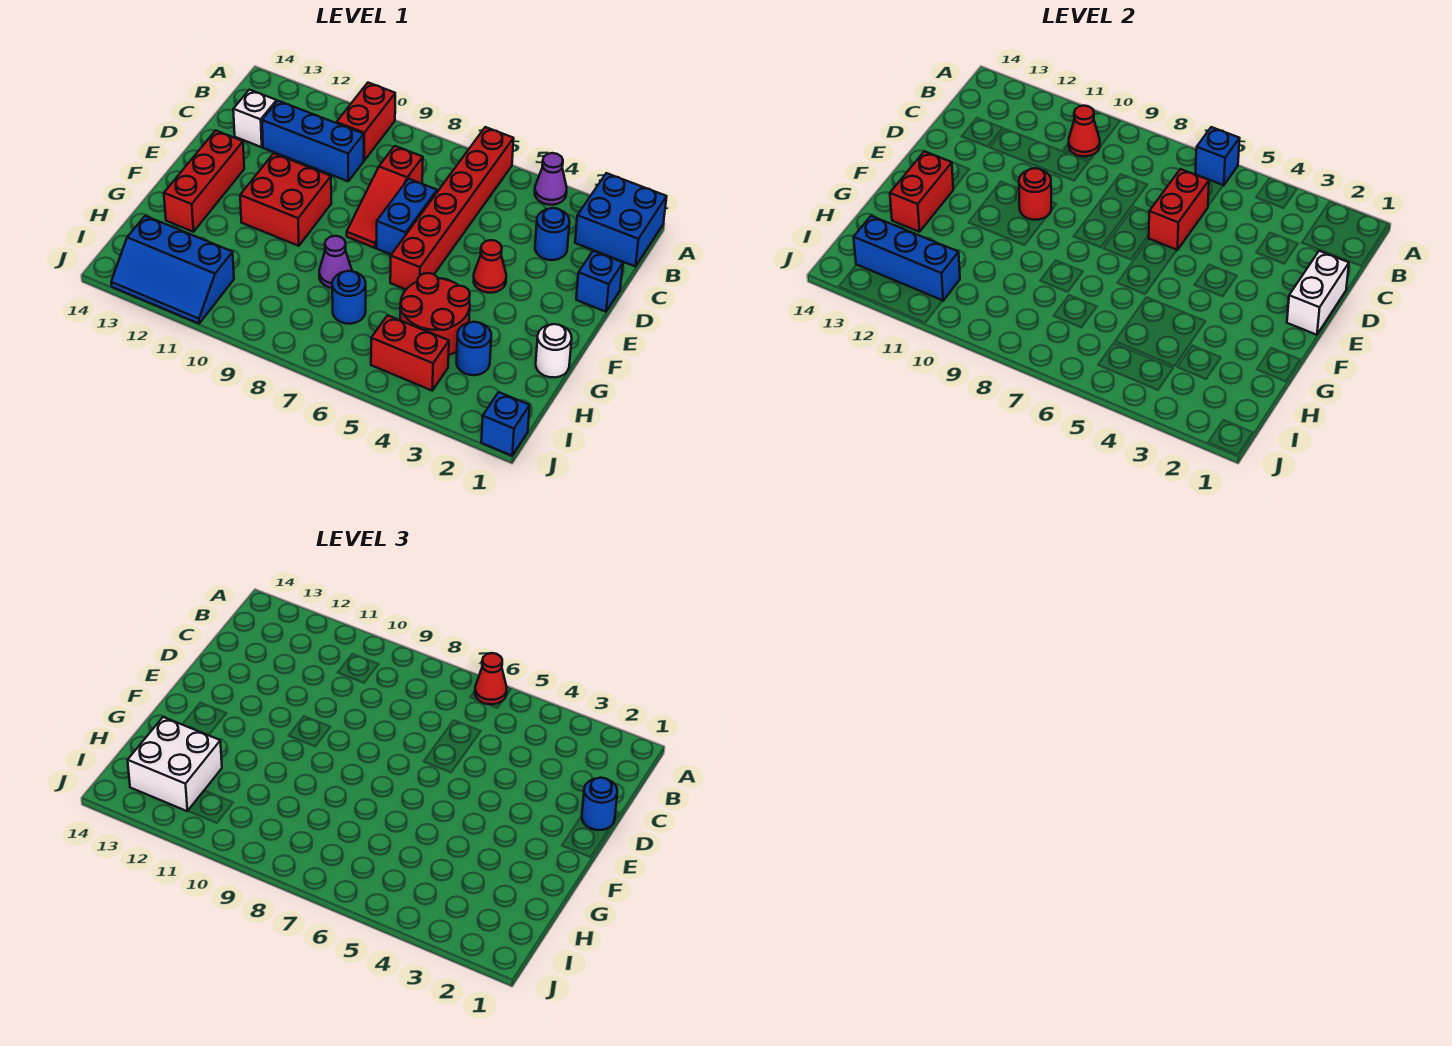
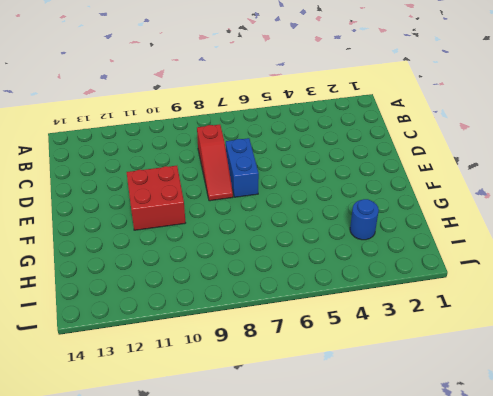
none -> blue 2x2 brick [575,173,667,267]
none -> purple 1x1 cone [535,153,567,205]
none -> red 1x6 brick [390,127,514,289]
none -> red 1x2 brick [337,83,395,160]

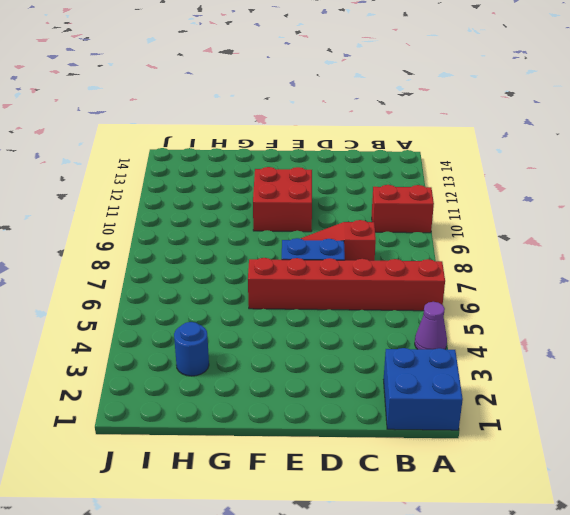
none -> blue 1x1 round brick [535,208,570,260]
none -> blue 1x3 brick [262,101,364,181]
none -> white 1x1 brick [233,90,277,147]
none -> blue 1x1 brick [576,251,623,312]

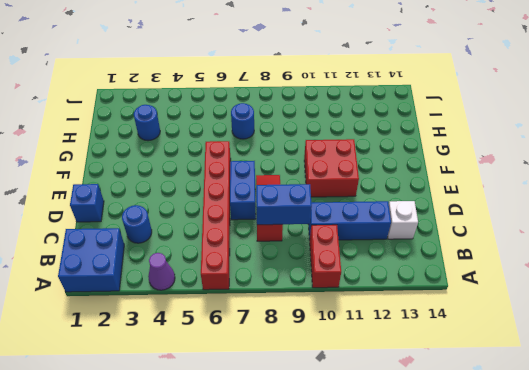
blue 1x2 brick [256,184,312,225] -> none
none -> red 1x1 cone [474,240,506,293]
none -> red 1x3 brick [164,130,244,232]
none -> white 1x1 round brick [536,324,572,378]
none -> red 2x2 round brick [400,273,470,355]

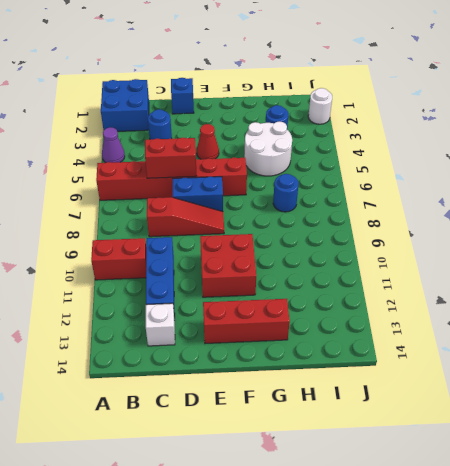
white 2x2 round brick [244,121,292,176] -> red 2x2 round brick [400,273,470,355]
white 1x1 round brick [308,88,332,124] -> white 1x1 round brick moved to [536,324,572,378]
none -> purple 1x1 cone [319,236,352,288]
none -> red 1x2 brick [371,315,449,390]
none -> blue 2x3 slope [111,216,234,324]
none -> blue 1x1 brick [481,392,530,456]

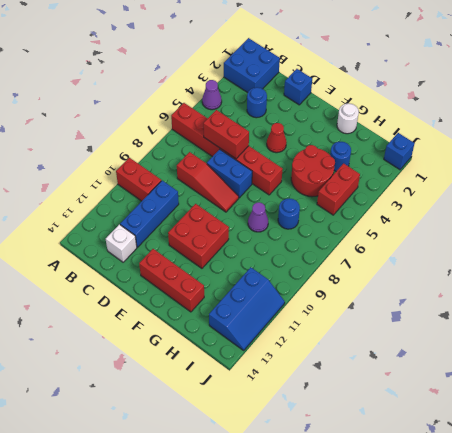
none -> blue 1x1 brick [1195,127,1240,186]
none -> red 1x1 cone [1069,106,1100,157]
none -> white 1x2 brick [1287,251,1349,335]
none -> red 1x1 round brick [1019,168,1051,220]

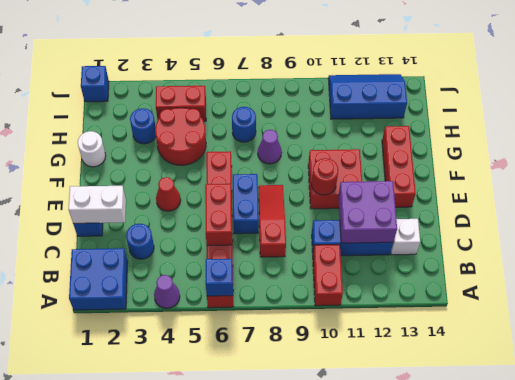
purple 2x2 brick [338,181,397,243] -> none
white 1x2 brick [69,186,126,223] -> white 1x2 brick turned to [1287,251,1349,335]
none -> red 1x1 cone [1069,106,1100,157]
none -> red 1x2 brick [890,151,953,232]
none -> blue 1x3 brick [854,216,960,301]
none -> red 1x1 cone [475,653,507,704]

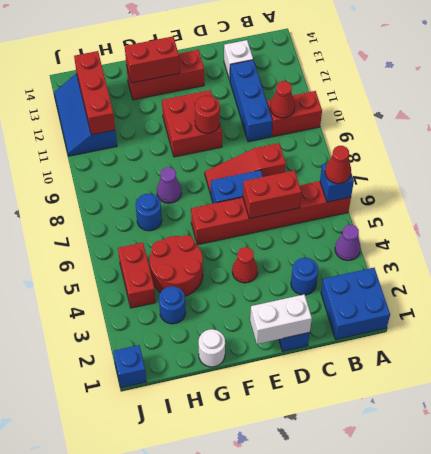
red 1x3 brick [74,51,115,135] -> blue 1x3 brick [854,216,960,301]
none -> blue 1x1 round brick [582,778,617,830]
none -> white 2x2 brick [128,717,222,811]

